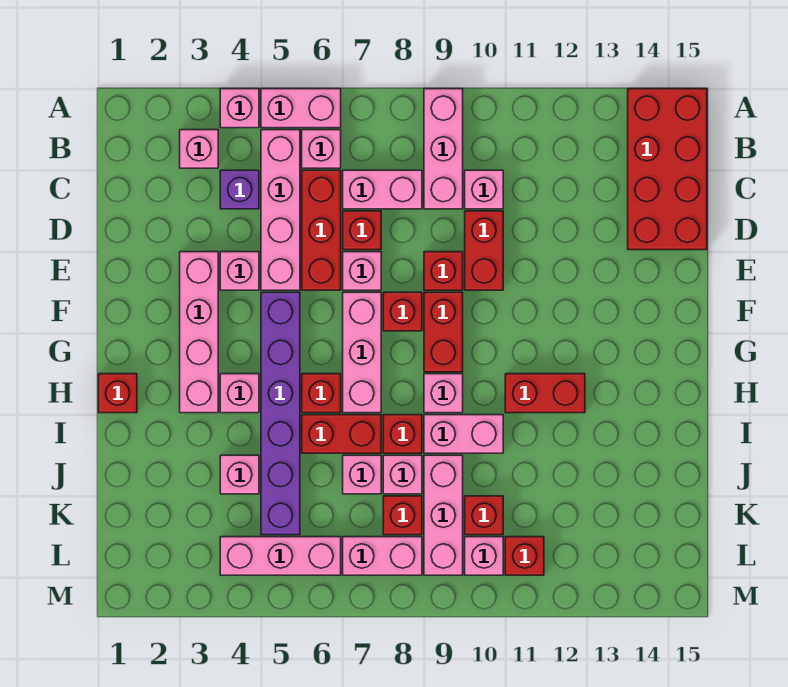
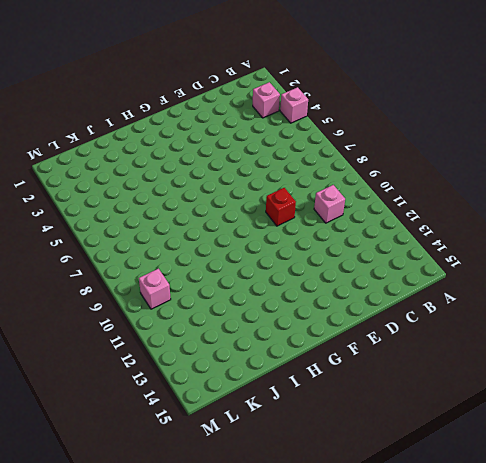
none -> pink 1x2 brick [261,89,341,128]
none -> pink 1x3 brick [424,89,463,209]
none -> red 2x4 brick [628,89,707,250]
none -> pink 1x4 brick [261,130,300,290]

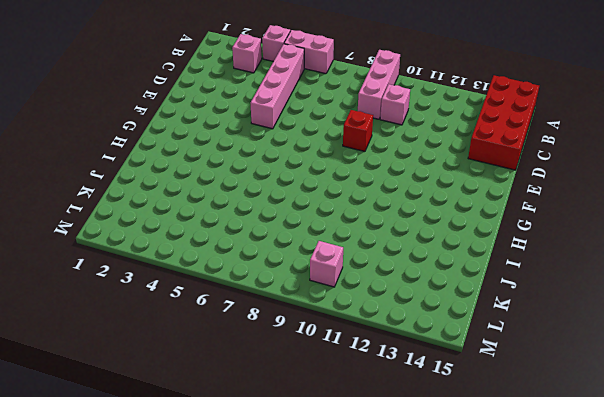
none -> pink 1x1 brick [302,130,341,168]
none -> purple 1x1 brick [220,170,259,209]
none -> red 1x3 brick [302,170,341,290]
none -> pink 1x2 brick [343,170,422,209]

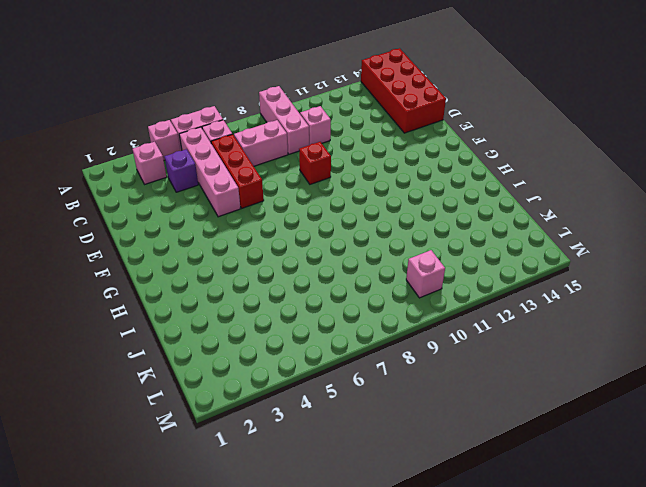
none -> red 1x1 brick [343,211,381,250]
none -> red 1x2 brick [465,211,503,290]
none -> pink 1x4 brick [180,252,218,413]
none -> pink 1x1 brick [220,252,259,290]

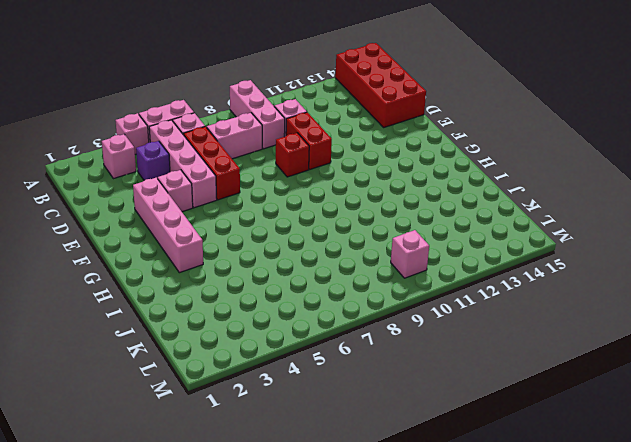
none -> red 1x1 brick [343,211,381,250]
none -> pink 1x1 brick [343,252,381,290]
none -> purple 1x6 brick [261,292,300,535]
none -> pink 1x3 brick [343,292,381,413]

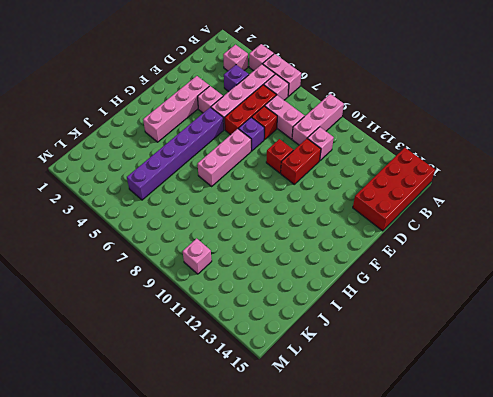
purple 1x1 brick [238,117,264,151] -> pink 1x1 brick [343,252,381,290]
none -> red 1x1 brick [383,292,422,331]
none -> red 1x2 brick [424,292,463,372]
none -> red 1x1 brick [98,374,137,413]
none -> pink 1x1 brick [220,374,259,413]

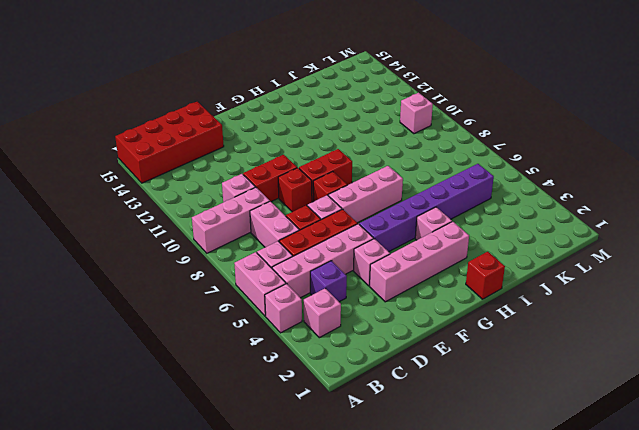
none -> red 1x1 brick [302,374,341,413]
none -> pink 1x1 brick [424,374,463,413]
none -> red 1x2 brick [505,374,585,413]
none -> red 1x2 brick [302,415,381,453]

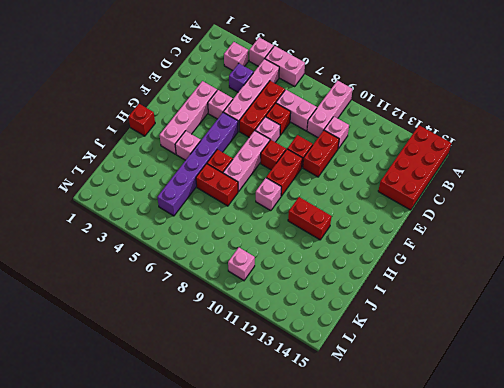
none -> pink 1x1 brick [302,130,341,168]
none -> red 1x1 brick [383,415,422,453]
none -> pink 1x2 brick [424,415,503,453]
none -> pink 1x1 brick [220,455,259,494]

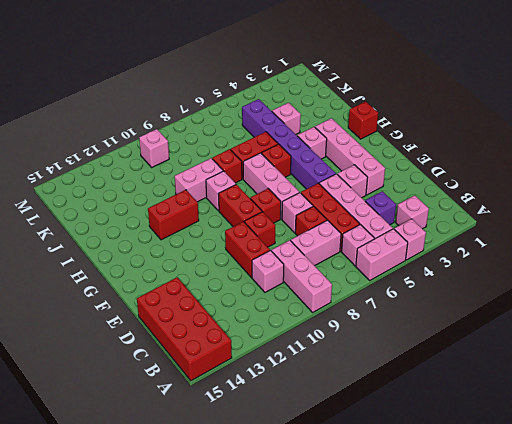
none -> pink 1x1 brick [343,455,381,494]
none -> pink 1x1 brick [383,455,422,494]
none -> pink 1x3 brick [424,455,463,575]
none -> red 1x1 brick [383,496,422,535]

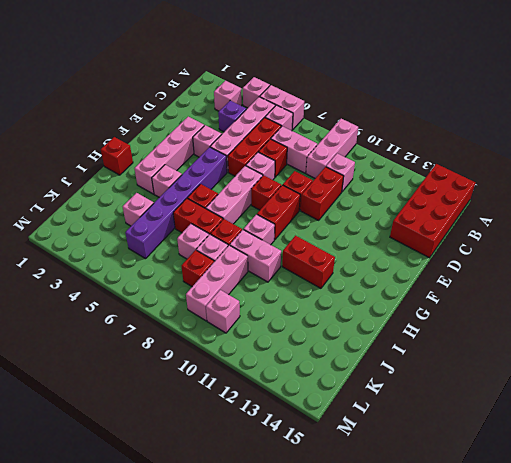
none -> red 1x1 brick [465,496,503,535]
none -> pink 1x3 brick [220,537,341,575]
none -> pink 1x2 brick [343,537,422,575]
none -> red 1x1 brick [505,537,544,575]

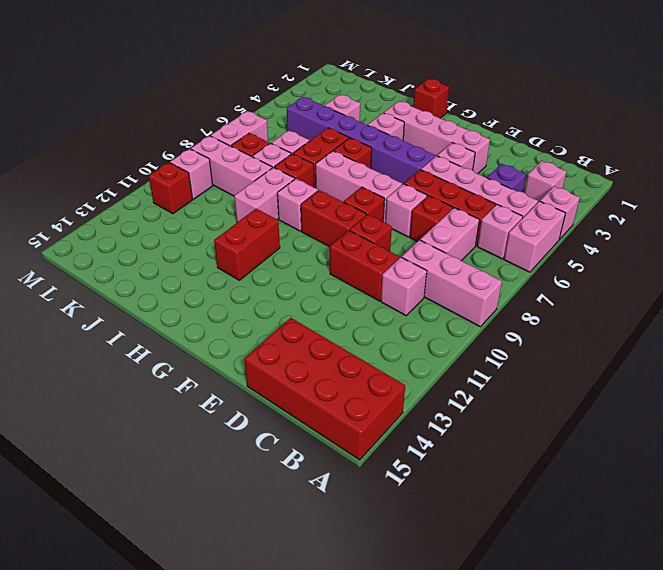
none -> red 1x1 brick [465,496,503,535]
none -> pink 1x3 brick [220,537,341,575]

